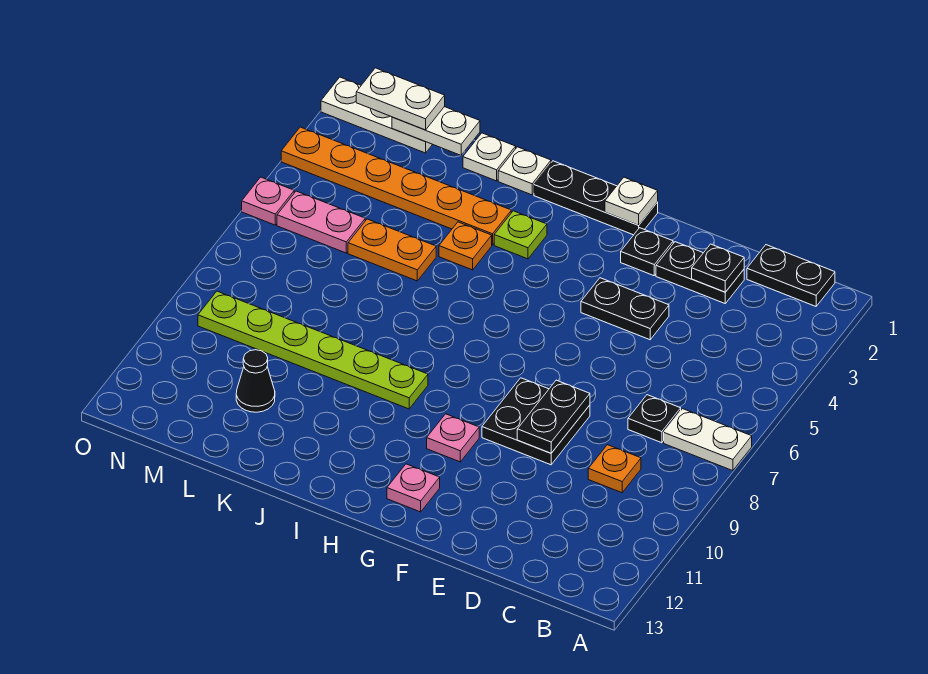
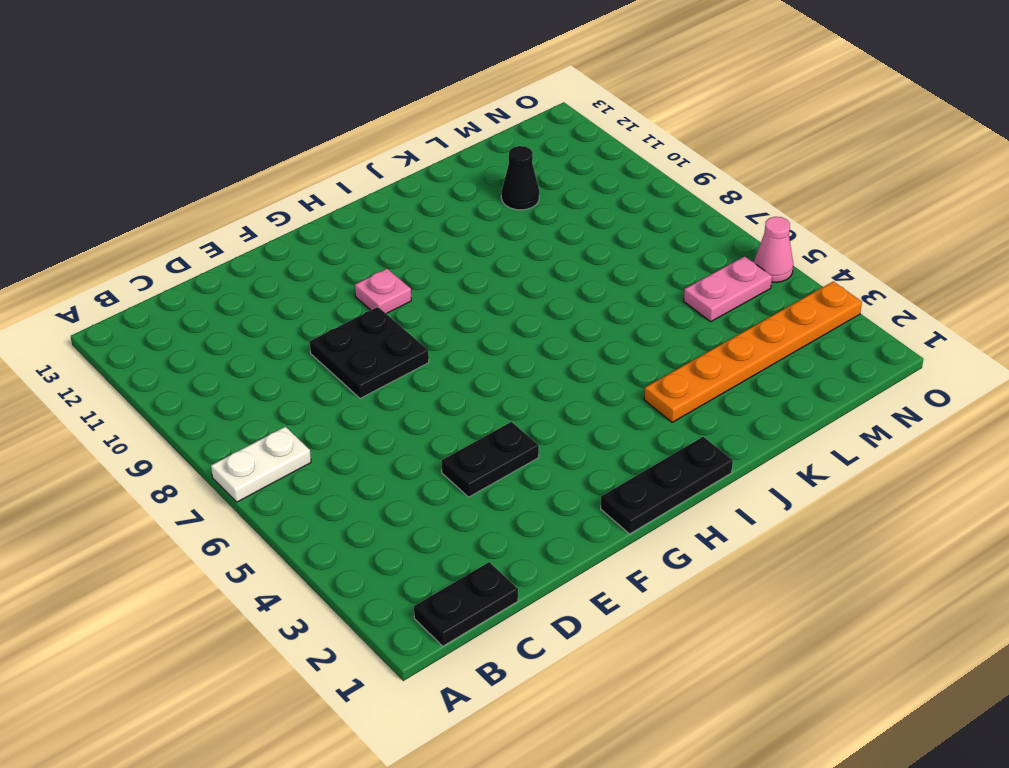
pink 1x1 cone [754,217,793,282] -> pink 1x1 plate [242,177,294,225]
none -> black 1x1 plate [628,395,681,443]
none -> orange 1x1 plate [588,445,641,493]
none -> black 1x2 plate [656,242,744,303]

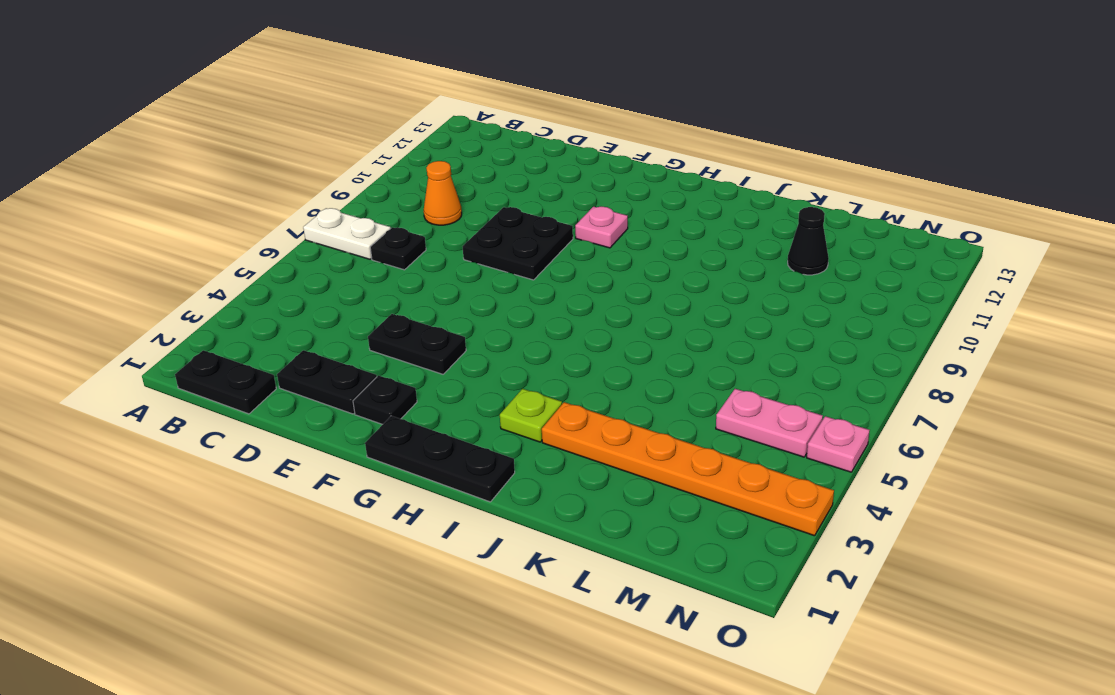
orange 1x1 cone [424,161,462,225] -> orange 1x1 plate [588,445,641,493]
none -> pink 1x1 plate [387,464,440,512]
none -> lime 1x6 plate [198,291,428,409]
none -> white 1x1 plate [498,147,551,195]

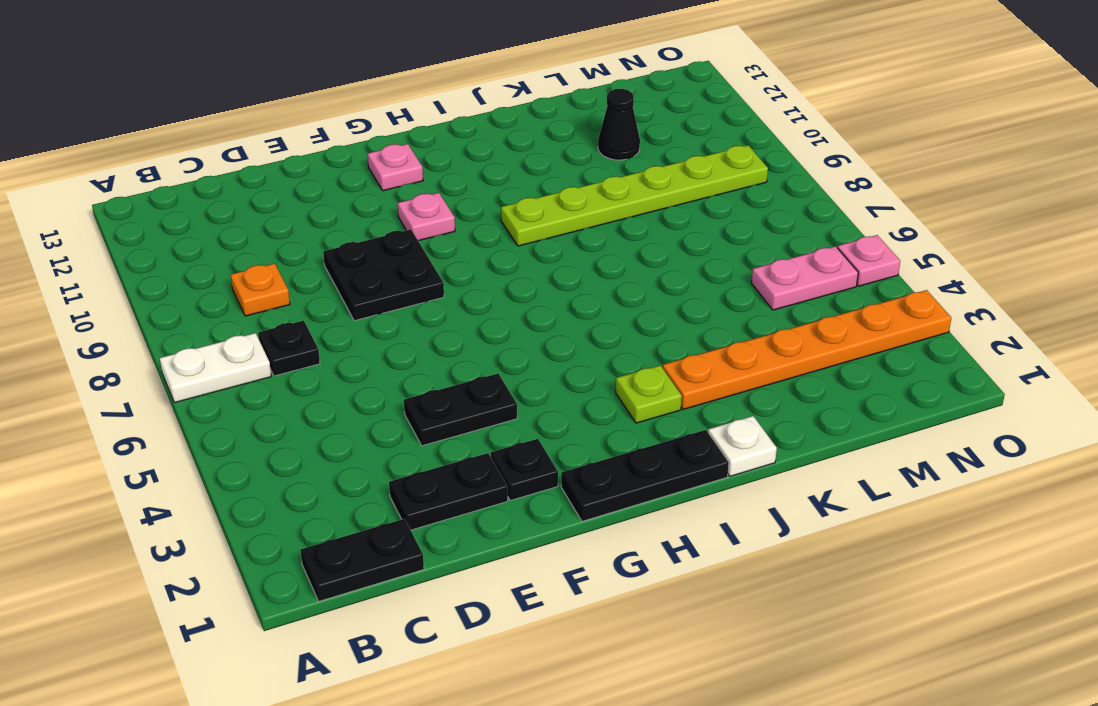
none -> orange 1x1 plate [439,222,492,270]
none -> white 1x1 plate [463,133,516,181]
none -> orange 1x2 plate [348,219,436,281]

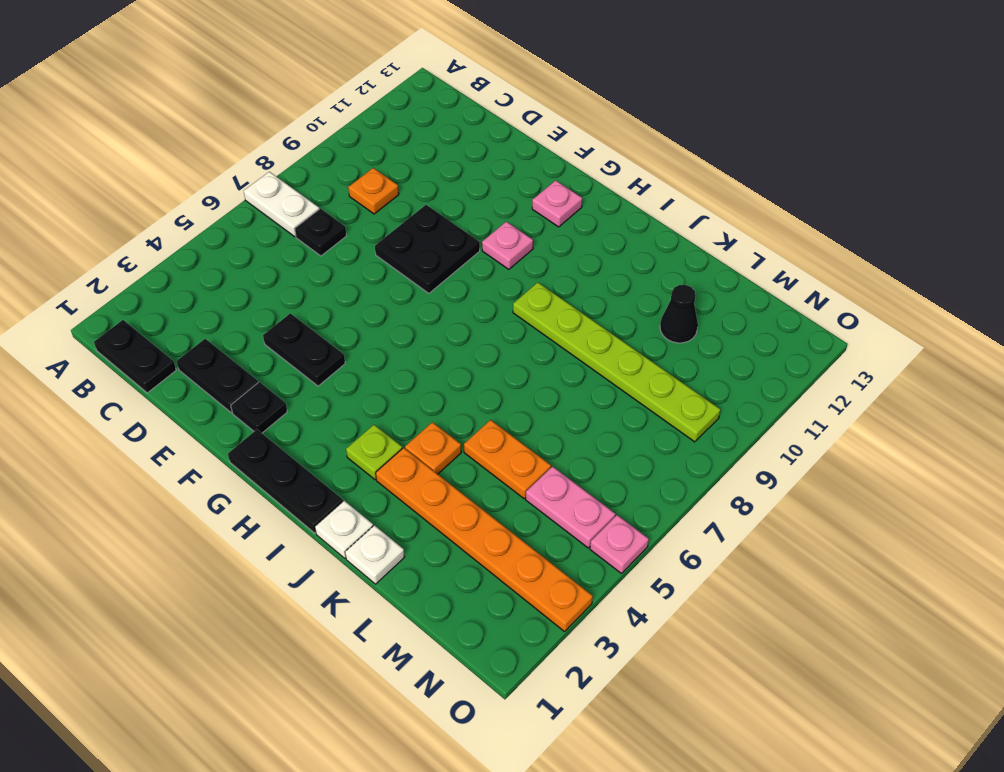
none -> white 1x3 plate [321,77,433,153]
none -> black 1x1 plate [692,244,744,292]
none -> black 1x2 plate [517,380,590,453]

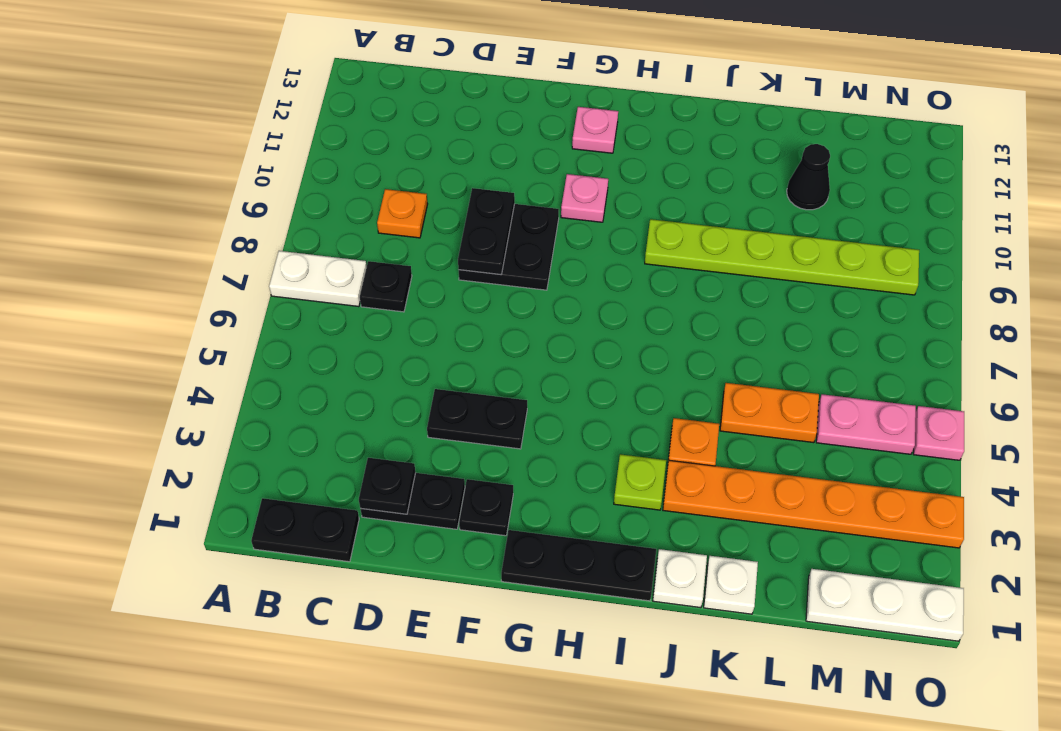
none -> white 1x1 plate [605,177,658,225]
none -> white 1x2 plate [392,107,480,155]
none -> white 1x2 plate [356,68,445,130]

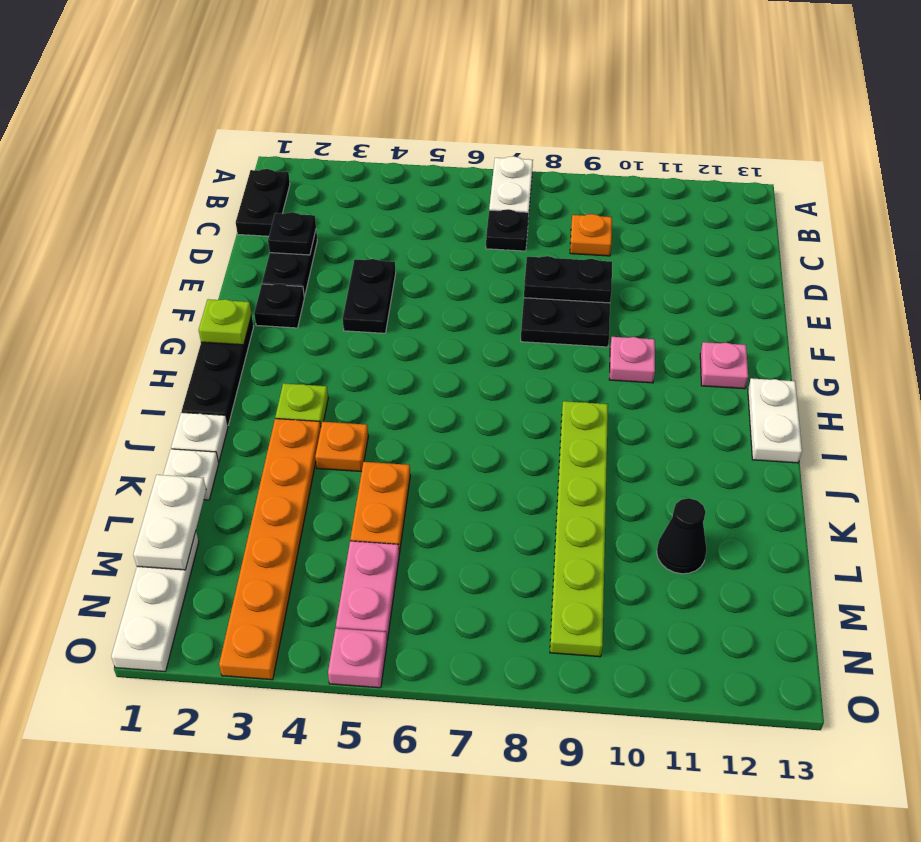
lime 1x1 plate [199,299,252,345] -> white 1x1 plate [605,177,658,225]
white 1x2 plate [748,378,802,463] -> white 1x2 plate moved to [356,68,445,130]

